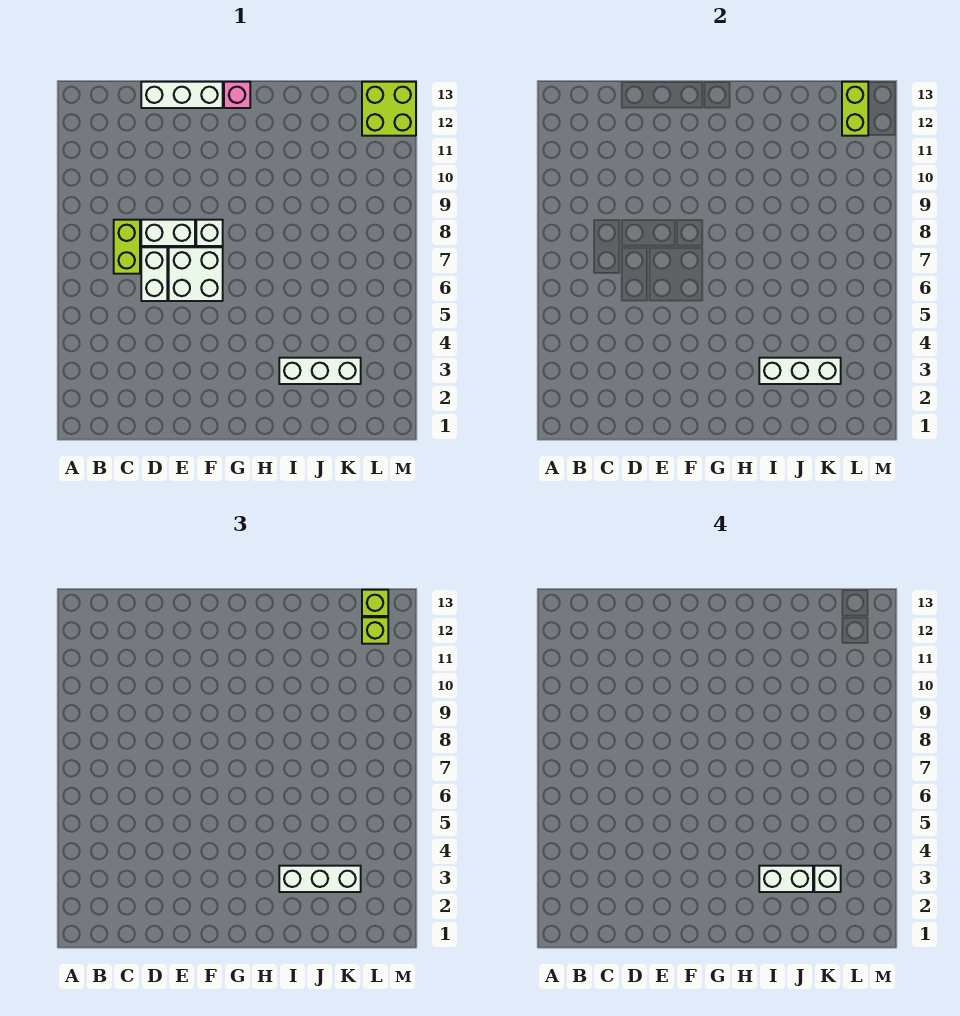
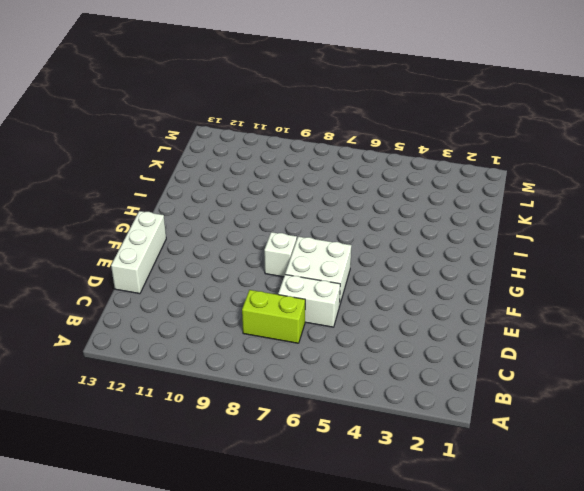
none -> white 1x2 brick [141,220,195,246]
none -> pink 1x1 brick [224,82,250,108]
none -> white 1x3 brick [279,358,361,384]

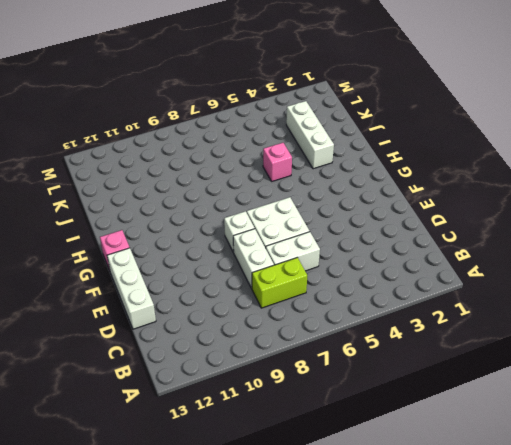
pink 1x1 brick [263,143,292,181] -> none
none -> lime 2x2 brick [362,82,416,136]
none -> white 1x3 brick [759,358,841,384]
none -> lime 1x2 brick [842,82,868,136]

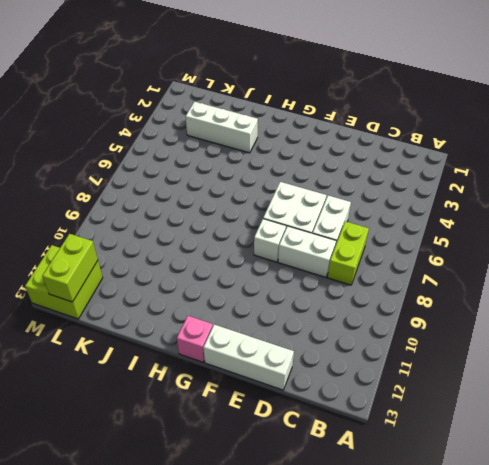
none -> white 1x3 brick [759,358,841,384]
none -> white 1x3 brick [279,866,361,892]
none -> lime 1x1 brick [362,617,388,644]

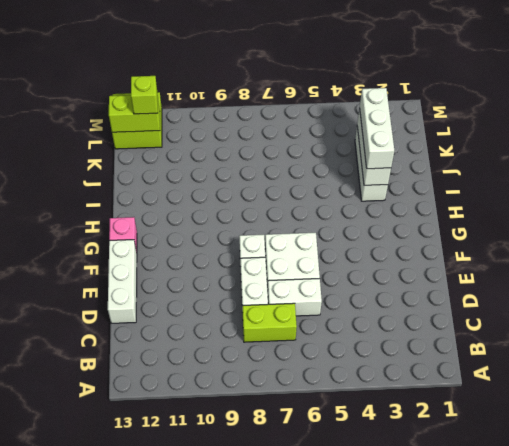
none -> lime 1x1 brick [362,590,388,616]
none -> white 1x2 brick [759,866,813,892]
none -> white 1x1 brick [814,866,841,892]

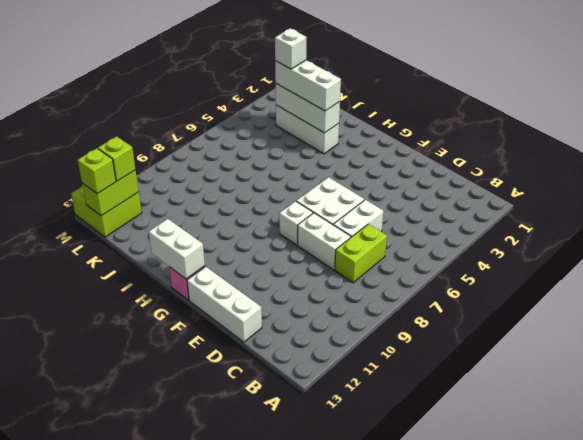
white 1x2 brick [149,219,205,279] -> white 1x2 brick moved to [759,866,813,892]

